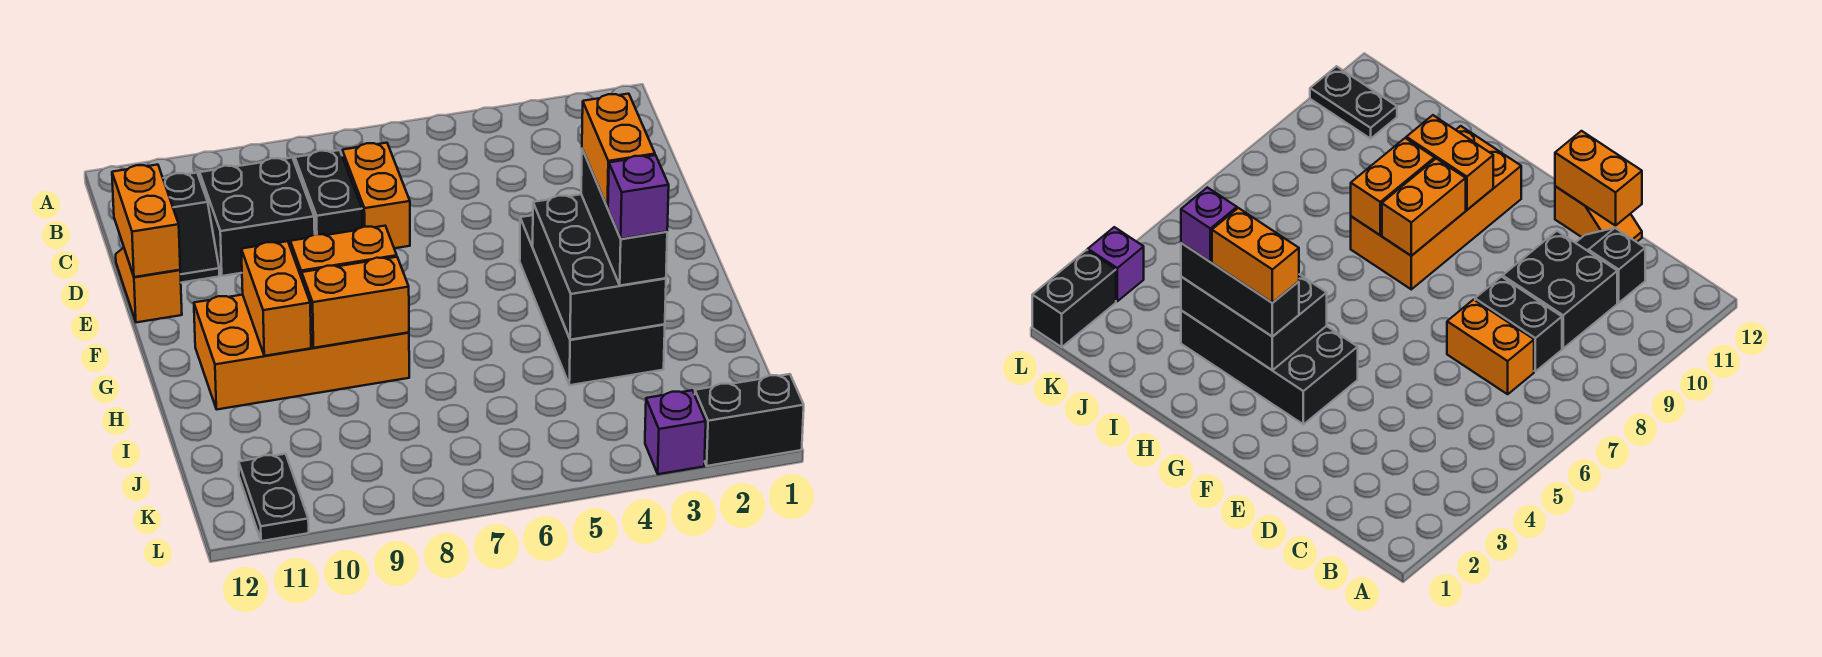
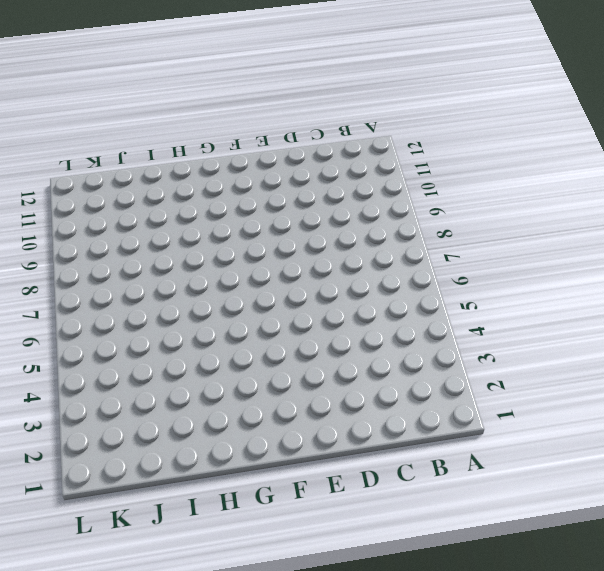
none -> orange 1x2 brick [342,143,410,249]
none -> black 1x2 brick [295,150,362,235]
none -> black 2x2 brick [200,158,315,276]

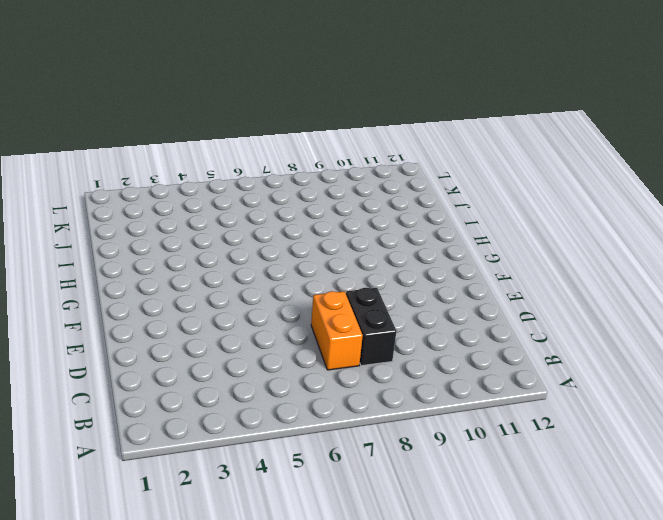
none -> black 2x2 brick [200,158,315,276]
none -> black 1x2 slope [163,173,219,283]
none -> orange 1x2 slope [116,248,182,322]

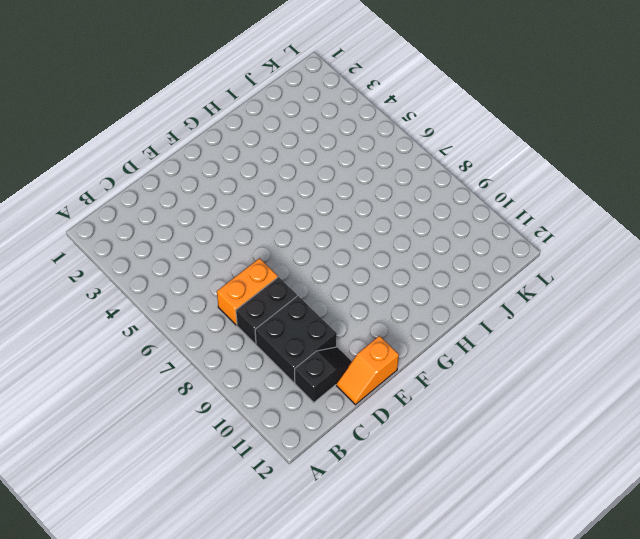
none -> black 2x4 brick [520,215,665,385]
none -> orange 2x4 brick [194,295,409,409]
none -> black 1x2 plate [239,454,309,541]

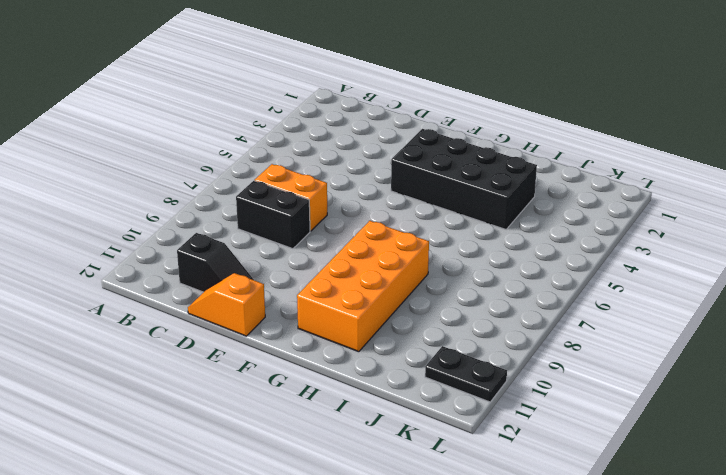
none -> black 2x2 brick [200,158,315,276]
none -> black 1x2 brick [695,374,804,466]
none -> purple 1x1 brick [645,390,706,474]

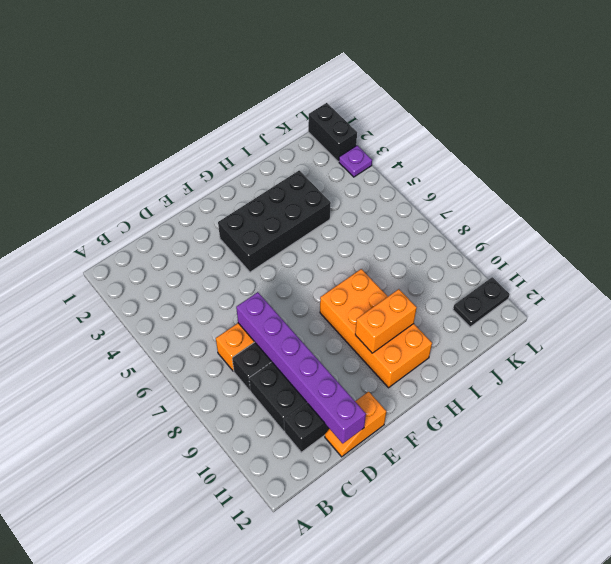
purple 1x6 brick [236,292,366,443] -> orange 1x2 brick [112,165,180,277]
purple 1x1 plate [339,145,372,177] -> purple 1x1 brick [645,390,706,474]
none -> black 2x3 brick [533,194,666,340]
none -> orange 1x2 brick [290,226,397,278]
none -> orange 1x2 brick [302,257,409,348]

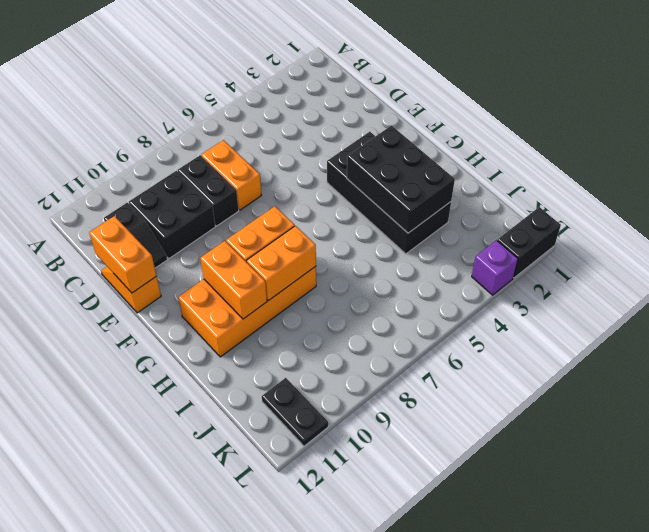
none -> black 1x3 brick [581,149,667,286]
none -> orange 1x2 brick [582,94,655,208]
none -> purple 1x1 brick [608,155,669,239]

